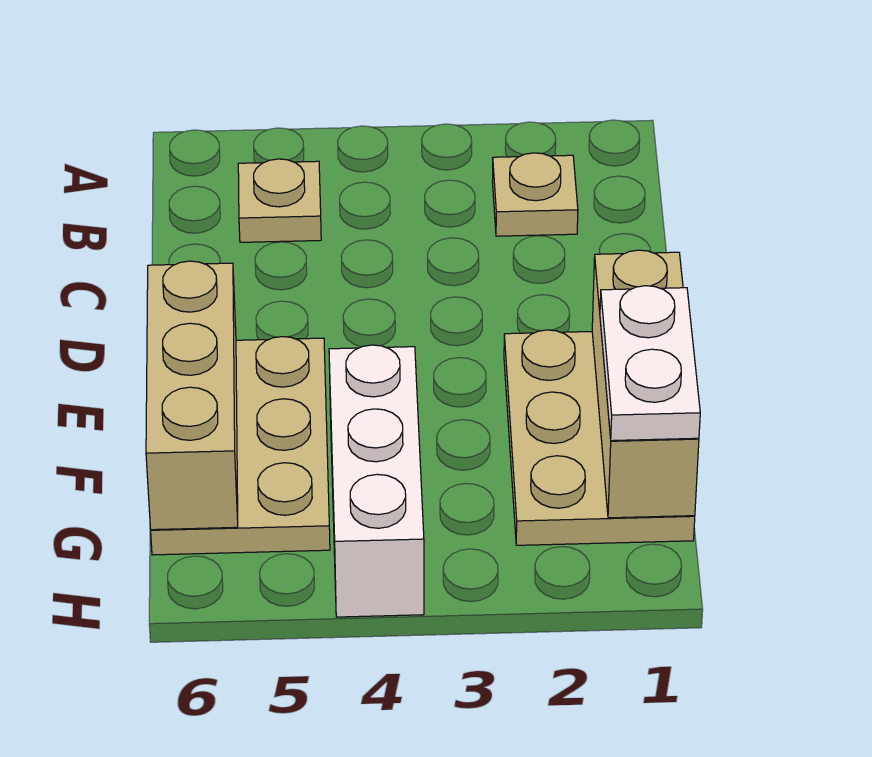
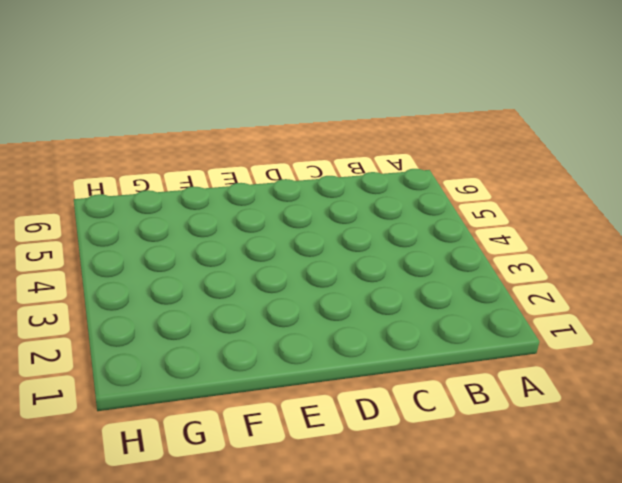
none -> tan 1x1 plate [492,153,578,236]
none -> tan 1x1 plate [238,159,321,242]

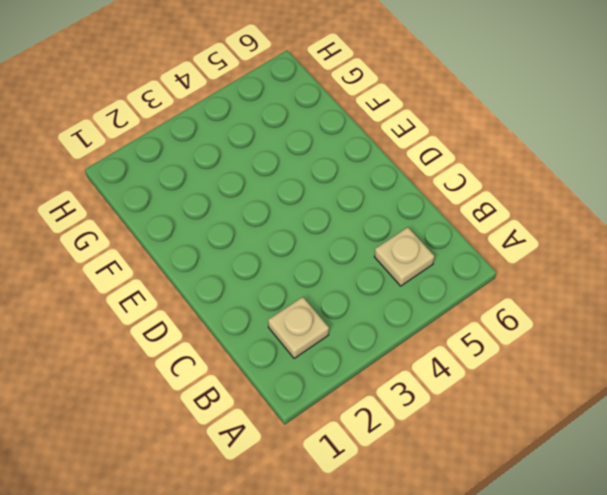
none -> tan 2x3 plate [504,330,695,545]
none -> tan 2x3 plate [151,337,330,555]

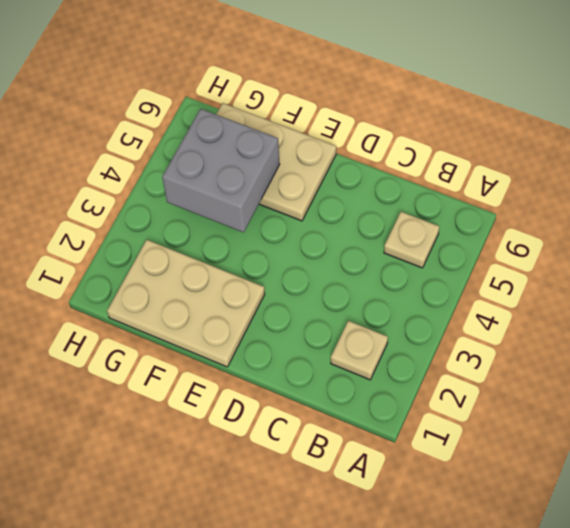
grey 2x2 brick [162,109,280,232] -> none
none -> white 1x3 brick [329,345,424,617]
none -> tan 1x3 brick [592,250,699,518]

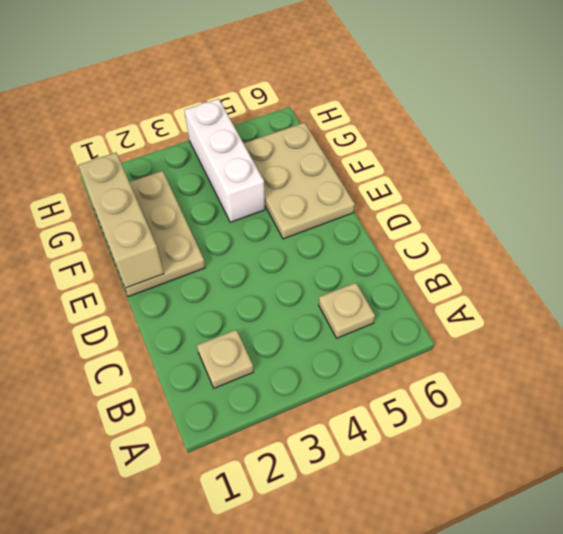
none -> tan 1x3 brick [146,261,238,530]
none -> white 1x2 plate [600,286,700,441]

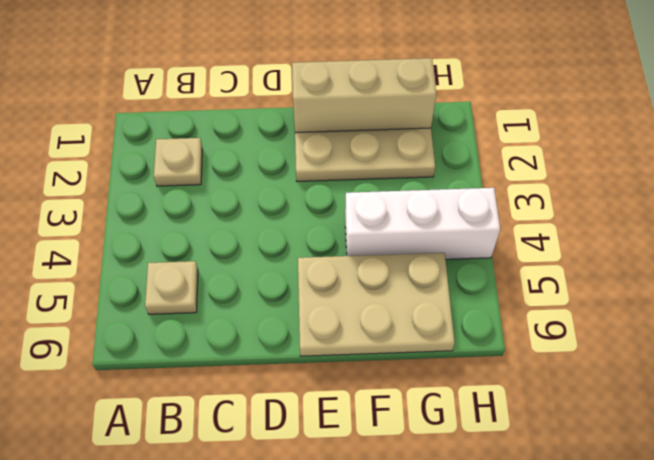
none -> tan 1x3 brick [146,261,238,530]
none -> white 1x2 plate [600,286,700,441]

